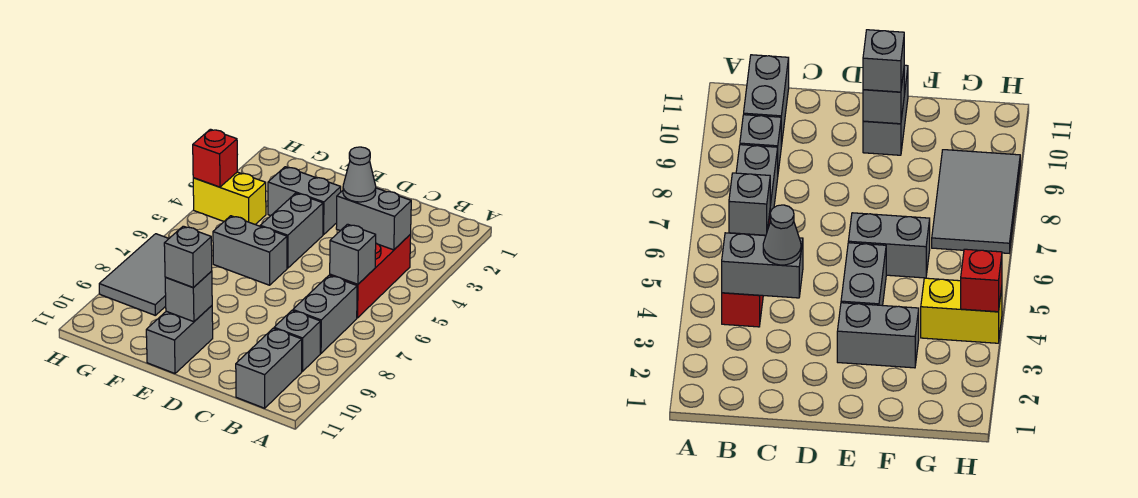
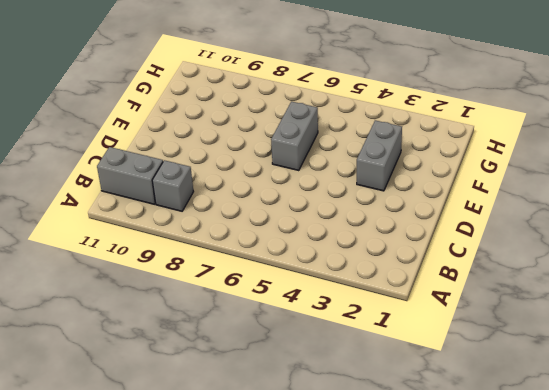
none -> red 1x3 brick [330,235,411,318]
none -> grey 1x2 brick [293,275,357,353]
none -> grey 1x2 brick [260,193,323,268]

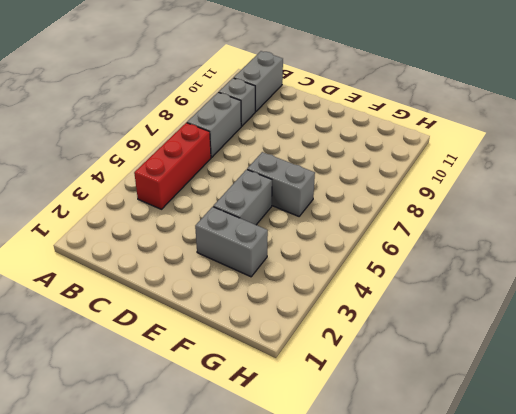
none -> grey 1x2 brick [146,306,213,373]
none -> yellow 1x2 brick [193,172,266,224]
none -> grey 2x3 tile [99,234,169,315]

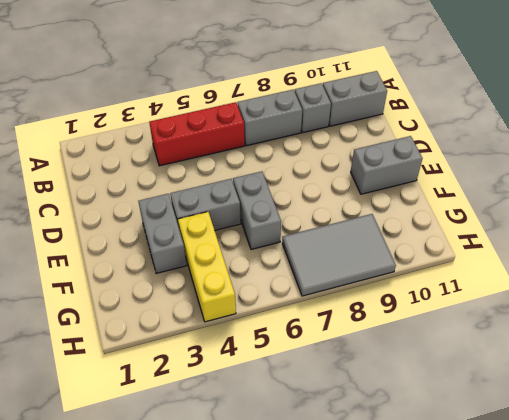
yellow 1x3 brick [178,212,236,322] -> yellow 1x2 brick [193,172,266,224]
none -> grey 1x2 brick [336,188,411,250]
none -> grey 1x1 brick [330,224,376,284]
none -> grey 1x1 brick [165,271,212,322]

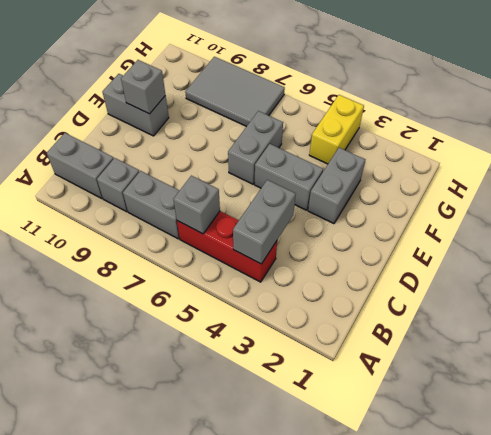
none -> red 1x1 brick [193,129,237,187]
none -> grey 1x1 cone [343,147,376,202]
none -> grey 1x1 brick [164,226,212,288]

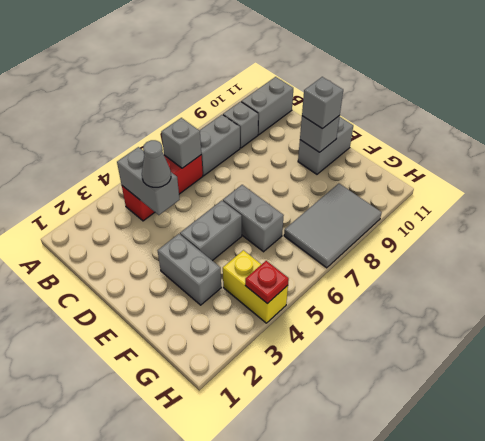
red 1x1 plate [245,261,289,304] -> red 1x1 brick [193,129,237,187]

